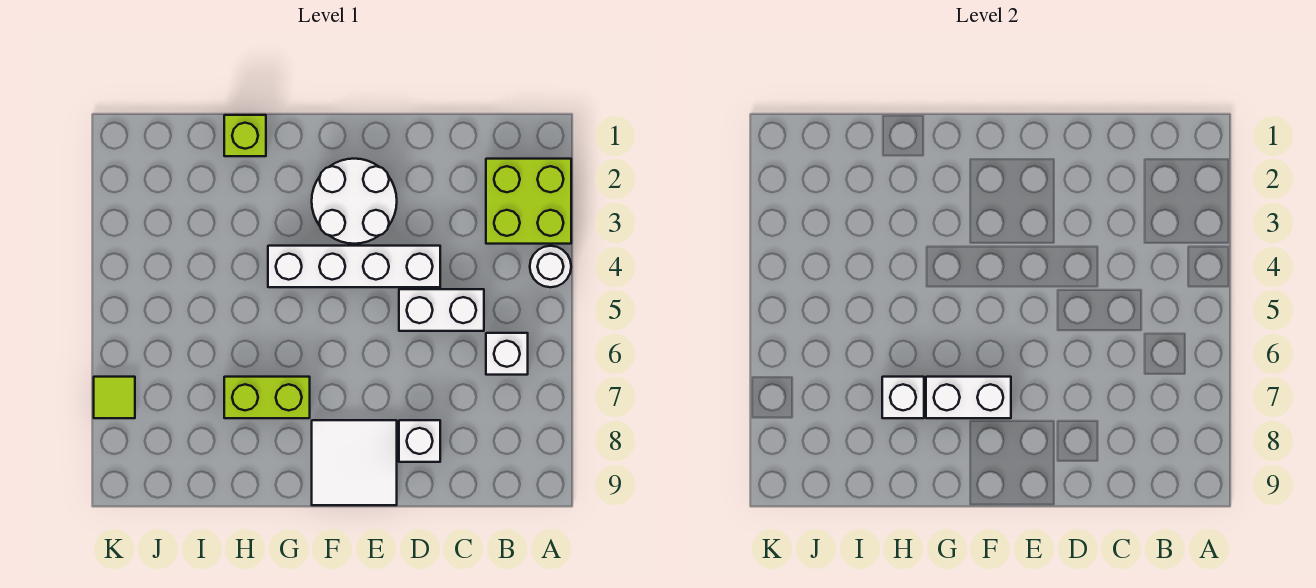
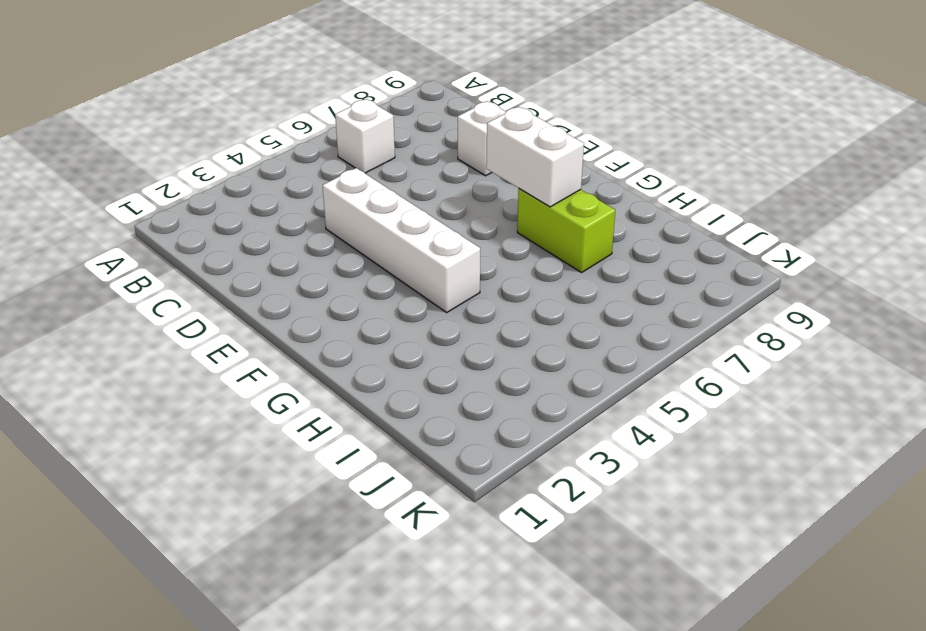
none -> lime 2x2 brick [486,159,571,244]
none -> white 1x1 round brick [530,246,571,287]
none -> white 1x2 brick [399,289,484,331]

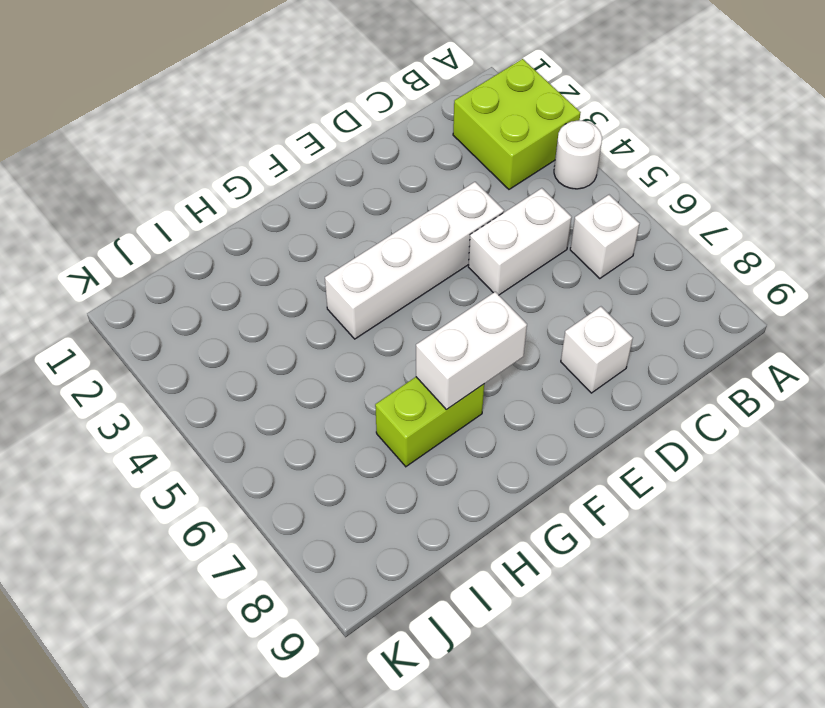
none -> white 2x2 round brick [312,159,397,244]
none -> white 2x2 tile [312,420,397,505]
none -> lime 1x1 brick [224,115,266,156]

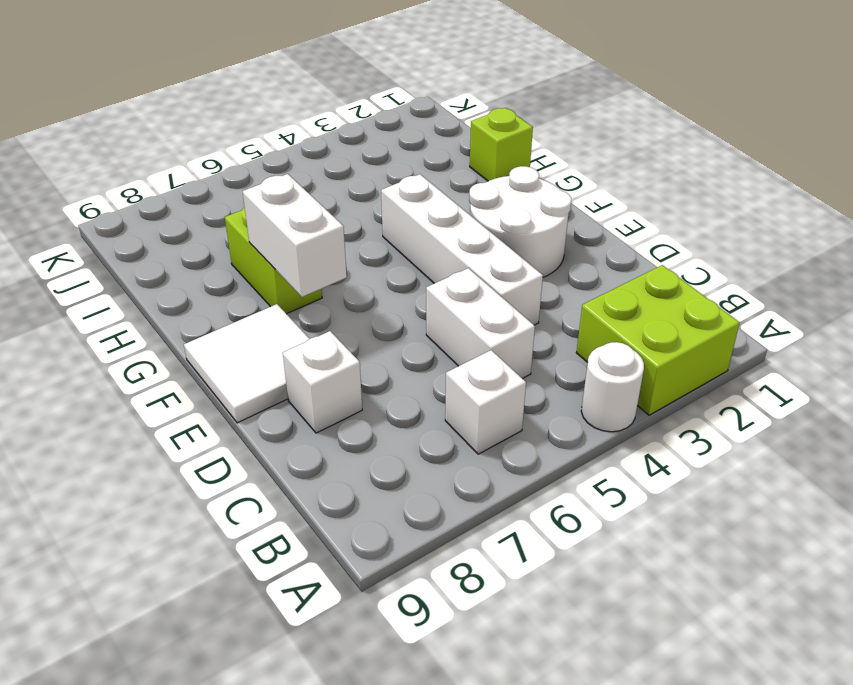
none -> lime 1x1 tile [94,377,135,418]
none -> white 1x1 brick [882,377,924,418]

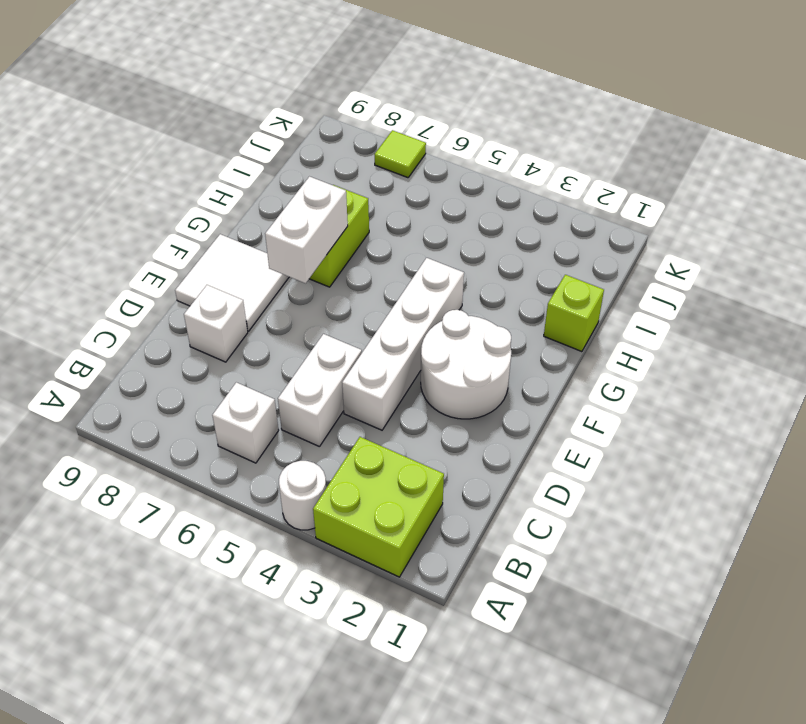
none -> white 1x1 brick [882,377,924,418]

